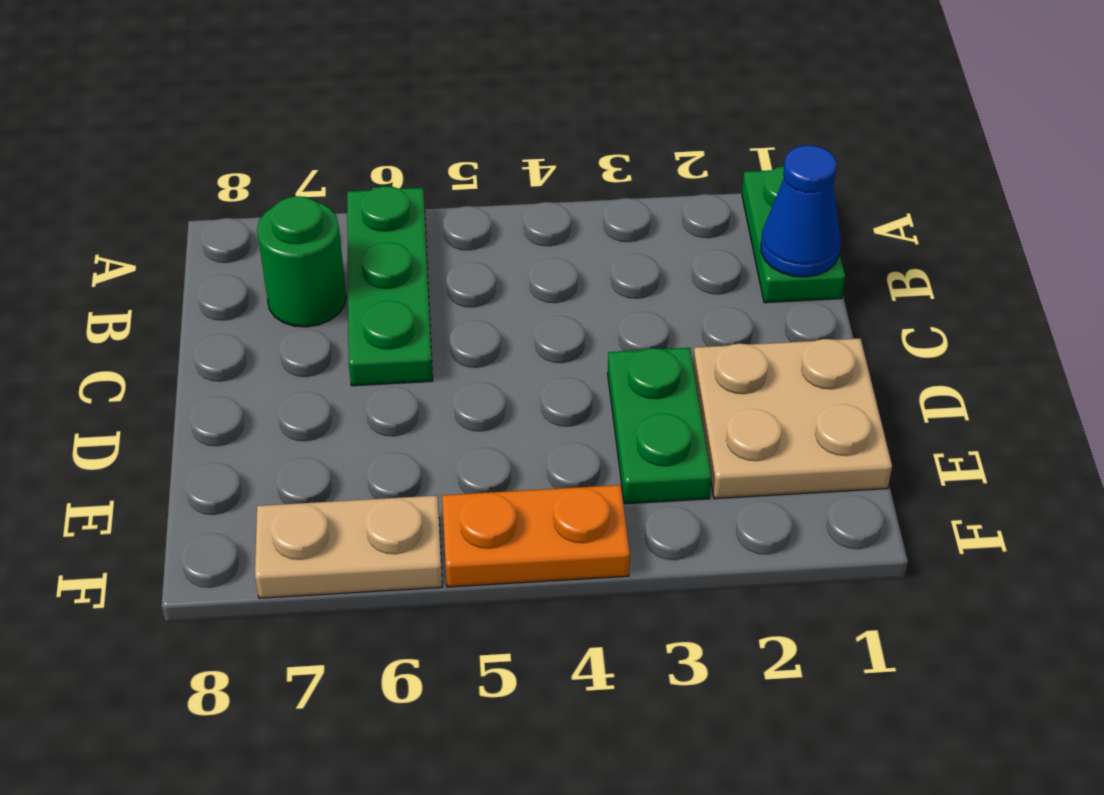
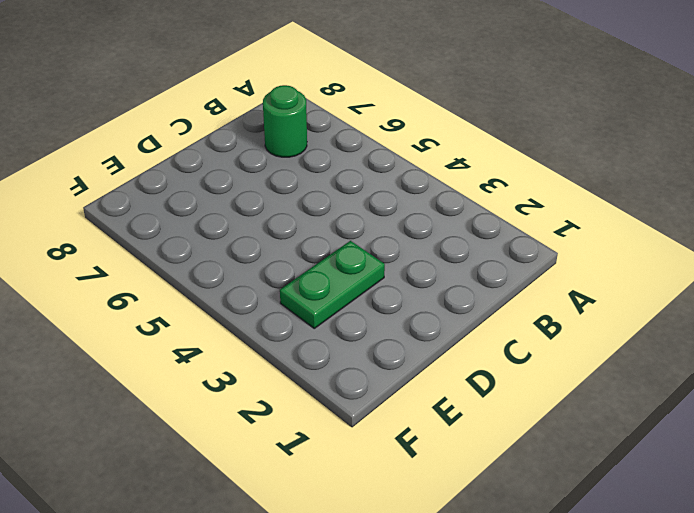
none -> green 1x2 plate [742,167,845,303]
none -> green 1x3 plate [347,186,433,386]

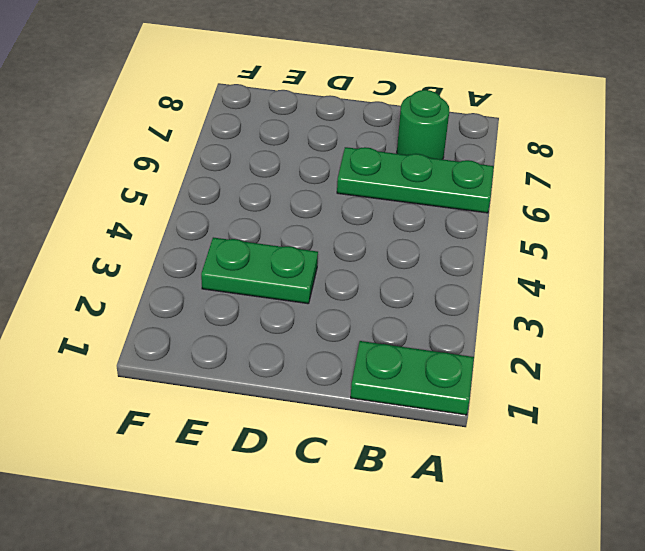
none -> tan 2x2 plate [693,338,892,499]
none -> orange 1x2 plate [442,485,630,587]

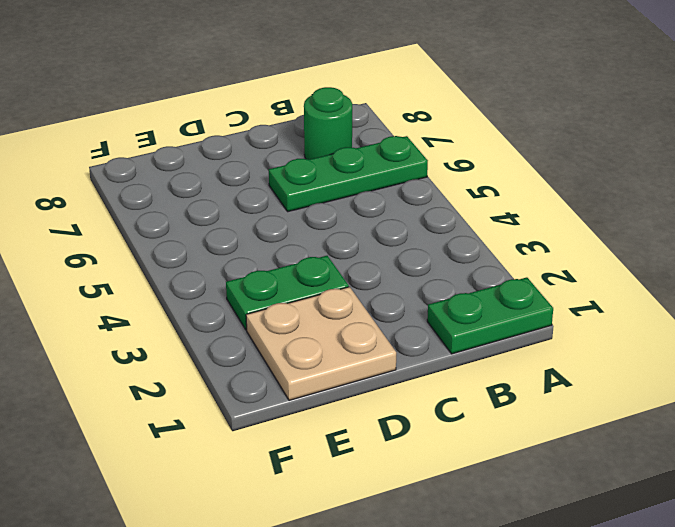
none -> orange 1x2 plate [442,485,630,587]
none -> tan 1x2 plate [255,496,442,598]

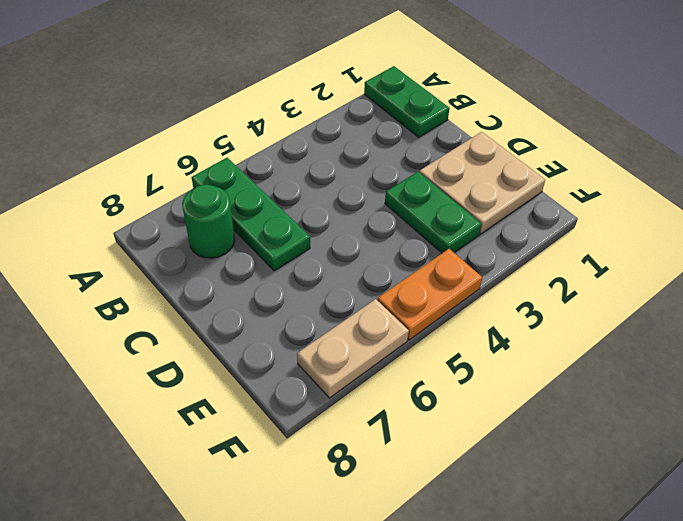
none -> blue 1x1 cone [761,145,841,277]

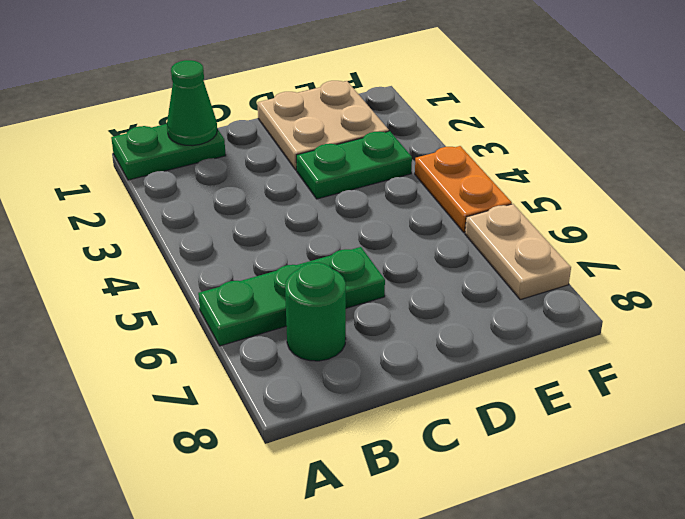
green 1x1 cone [167,60,217,146] -> blue 1x1 cone [761,145,841,277]

